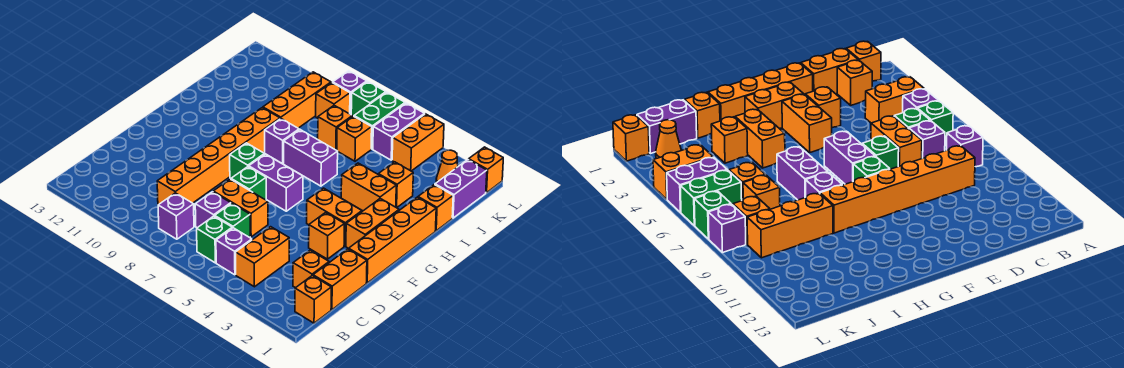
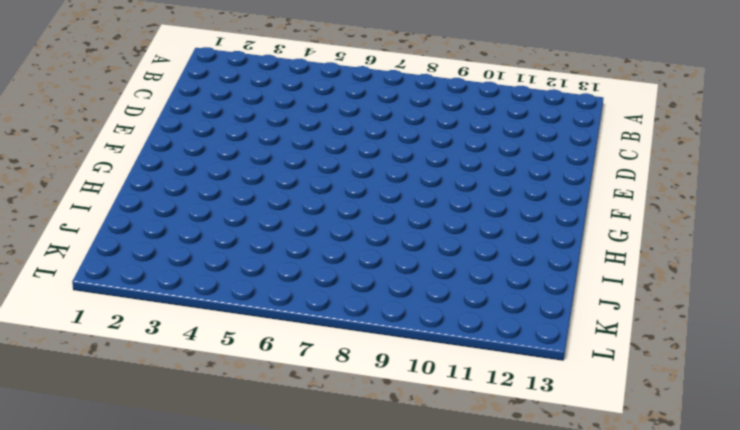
none -> orange 1x1 brick [295,276,331,323]
none -> orange 1x2 brick [236,227,289,287]
none -> purple 1x1 brick [216,228,252,275]
none -> green 1x1 brick [197,216,232,263]

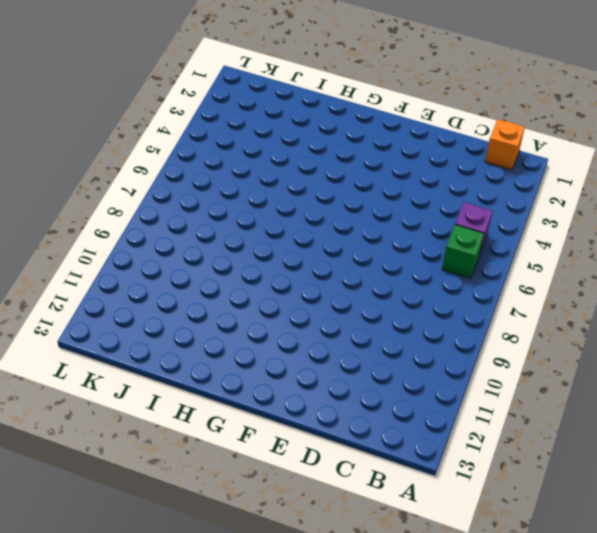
none -> orange 1x2 brick [236,227,289,287]
none -> purple 1x1 brick [158,193,194,239]
none -> orange 1x2 brick [313,249,367,310]
none -> orange 1x1 brick [293,250,329,288]

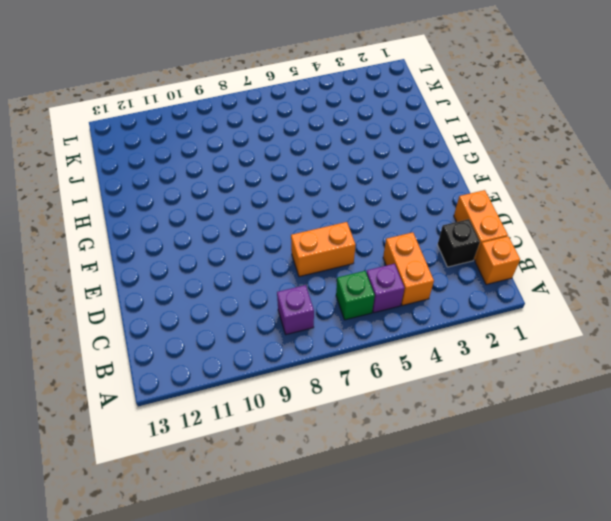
black 1x1 brick [438,219,480,267] -> orange 1x1 brick [293,250,329,288]
none -> green 1x1 brick [215,203,250,238]
none -> purple 1x1 brick [195,192,231,228]
none -> orange 1x6 brick [157,108,280,205]
none -> orange 1x4 brick [349,197,436,283]

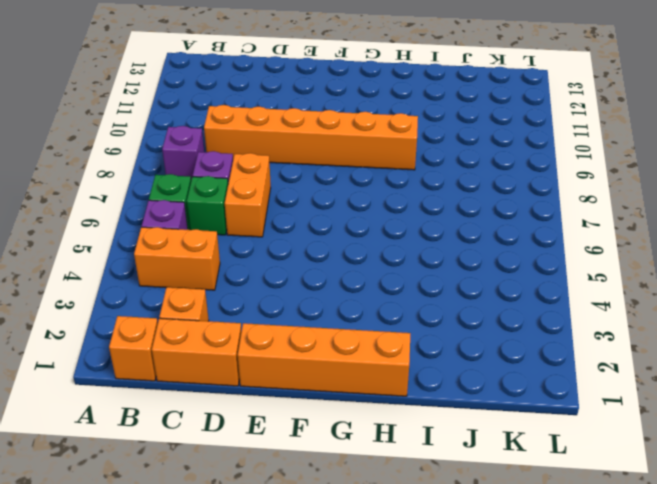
none -> orange 1x1 brick [309,212,344,259]
none -> green 1x1 brick [231,167,266,200]
none -> orange 1x2 brick [346,199,399,248]
none -> orange 1x2 brick [307,188,362,246]

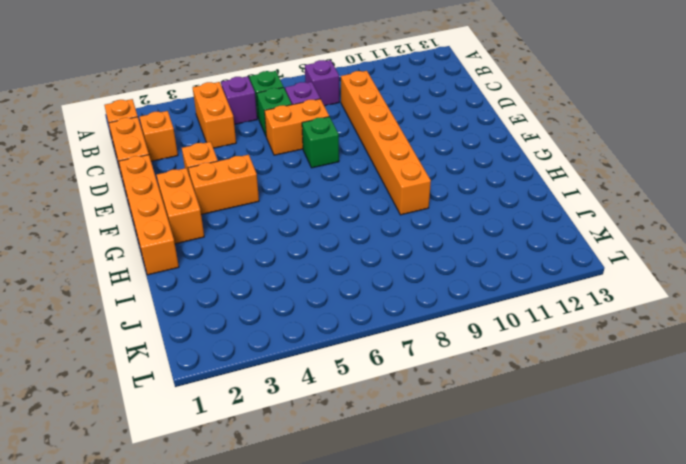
none -> purple 1x2 brick [249,154,303,211]
none -> green 1x1 brick [230,143,264,178]
none -> orange 1x2 brick [341,163,396,211]
none -> purple 1x2 brick [284,130,338,186]

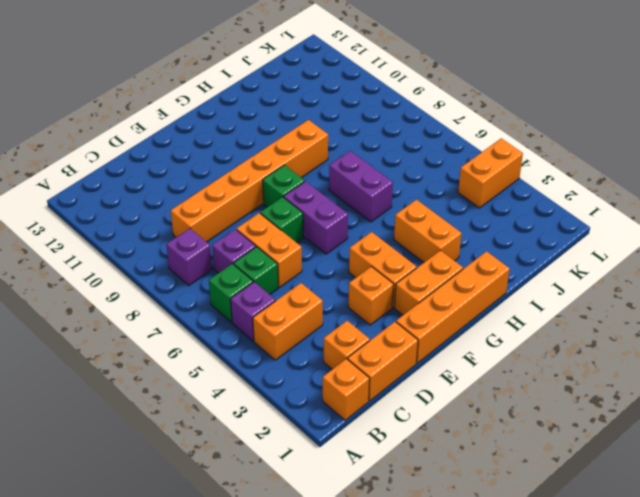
none -> purple 1x1 brick [265,119,299,164]
none -> orange 1x1 brick [418,185,453,231]
none -> orange 1x1 brick [378,162,413,208]
none -> orange 1x3 brick [263,72,331,128]

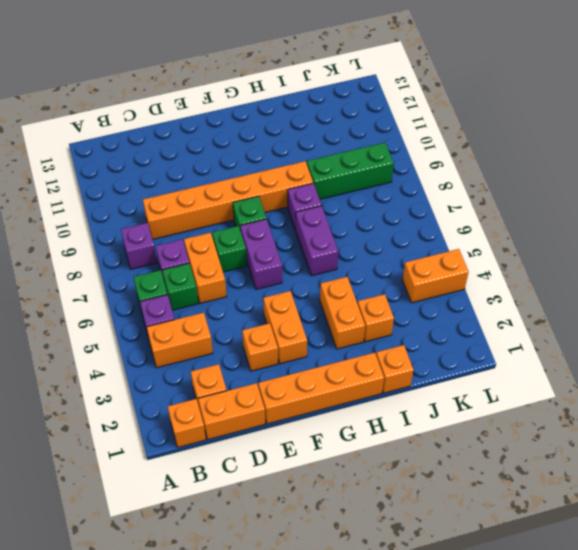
green 1x3 brick [307,143,394,199] -> orange 1x3 brick [263,72,331,128]
none -> orange 1x2 brick [346,199,399,248]
none -> purple 1x2 brick [435,160,487,218]
none -> orange 1x1 brick [337,116,372,161]
none -> orange 1x1 brick [318,105,352,150]

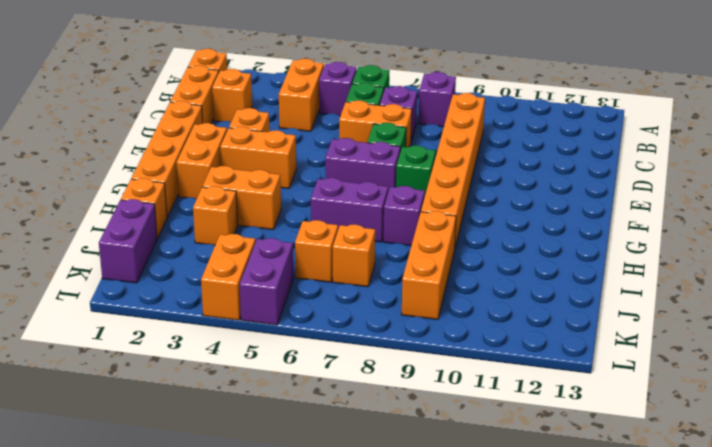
none -> orange 1x1 cone [436,150,458,183]
none -> green 1x2 brick [354,92,405,149]
none -> orange 1x1 brick [316,83,350,118]
none -> orange 1x1 brick [469,147,503,193]

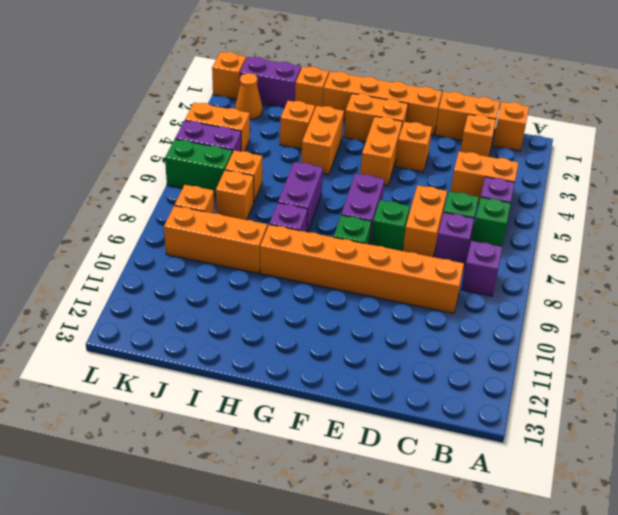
none -> green 1x1 brick [351,81,386,117]
none -> purple 1x1 brick [333,71,367,115]

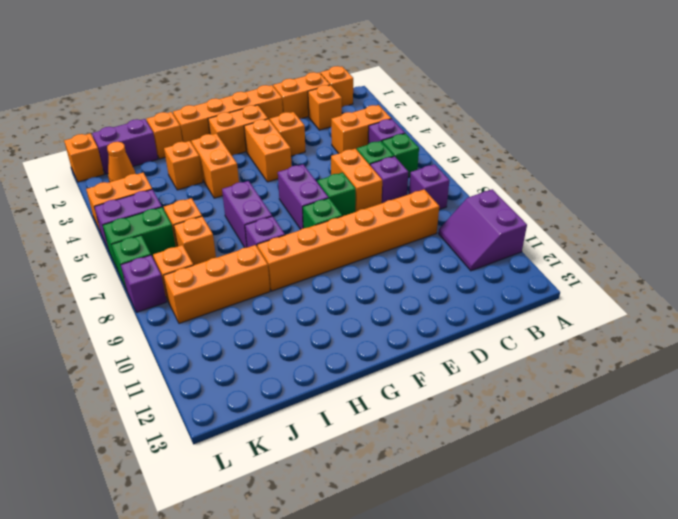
purple 2x2 slope [439,189,527,271] -> none

